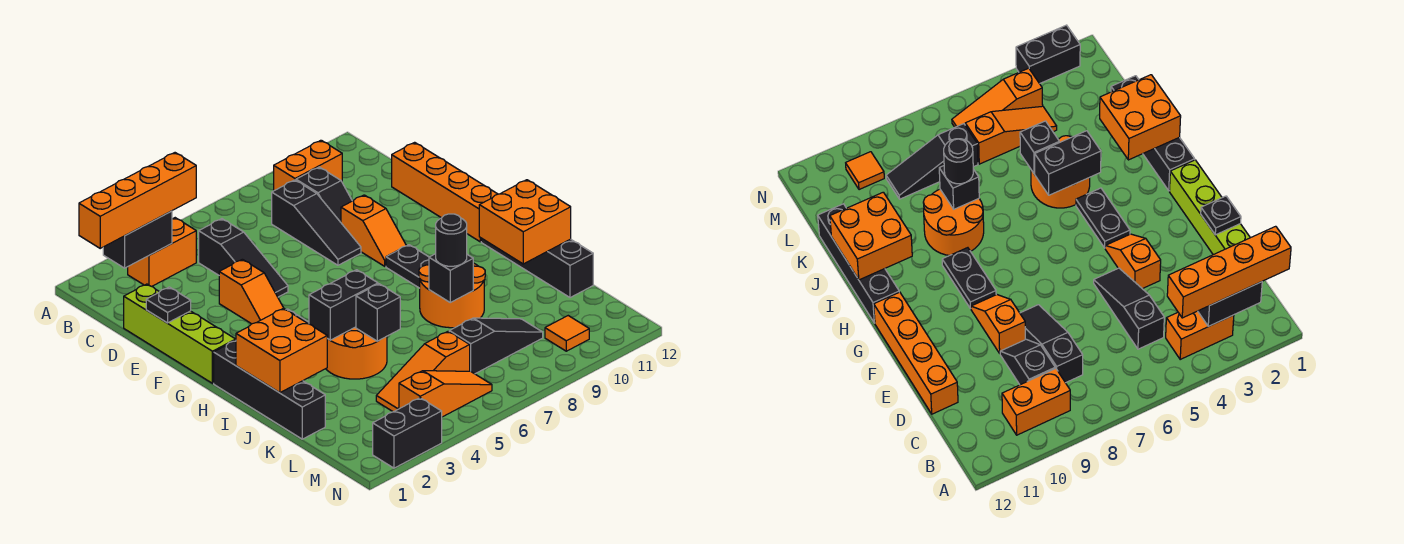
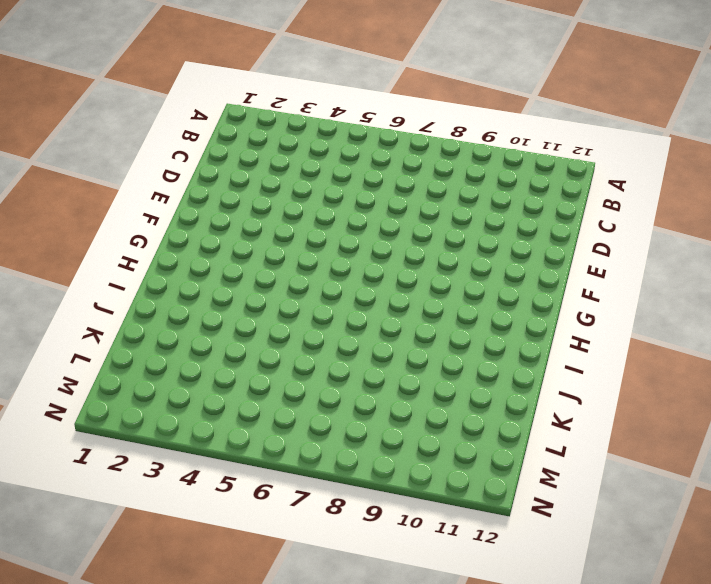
none -> orange 1x2 brick [128,218,196,286]
none -> orange 1x2 brick [274,140,342,191]
none -> black 1x3 slope [199,219,288,297]

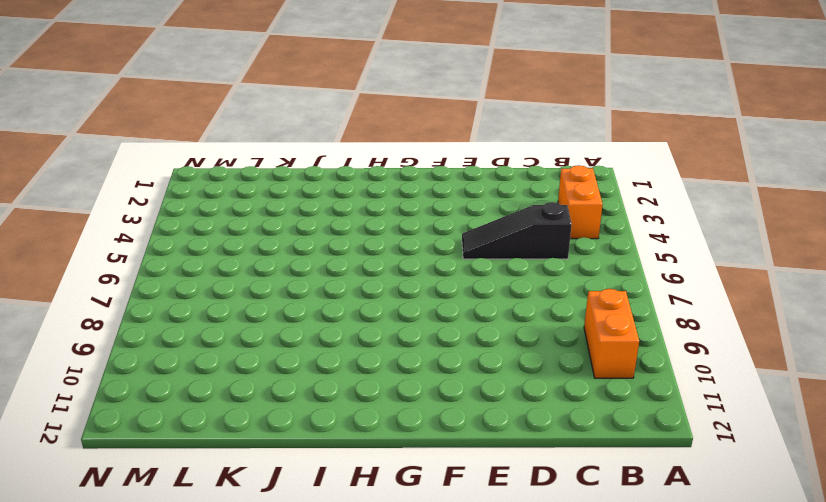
none -> black 1x3 slope [272,180,361,265]
none -> black 1x2 slope [296,167,352,222]
none -> lime 1x4 brick [124,284,236,383]

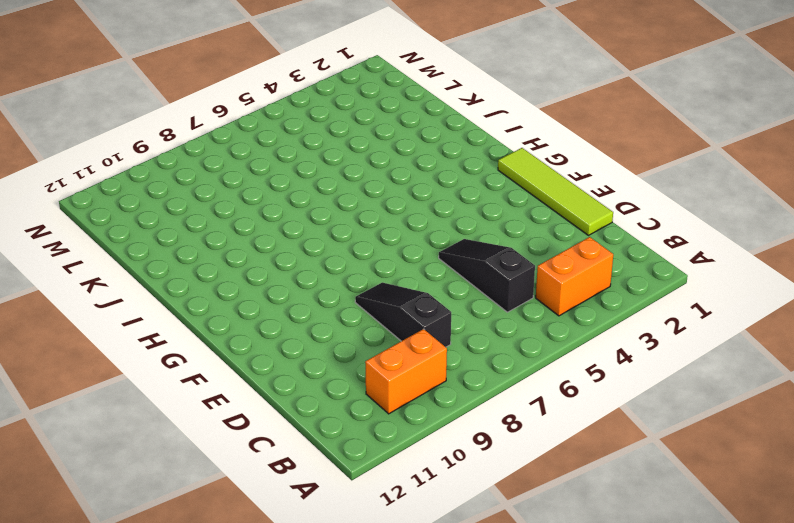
lime 1x4 tile [498,148,613,235] -> lime 1x4 brick [124,284,236,383]
none -> black 1x2 slope [296,167,352,222]
none -> orange 1x4 brick [392,142,497,242]
none -> orange 1x2 slope [219,259,283,324]

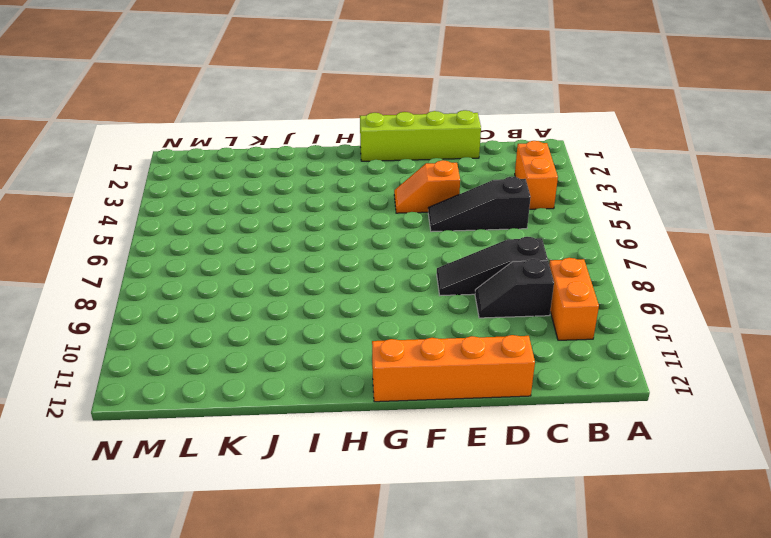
none -> orange 1x2 slope [341,195,406,266]
none -> black 1x2 plate [1076,188,1130,248]
none -> black 1x2 plate [386,245,429,288]

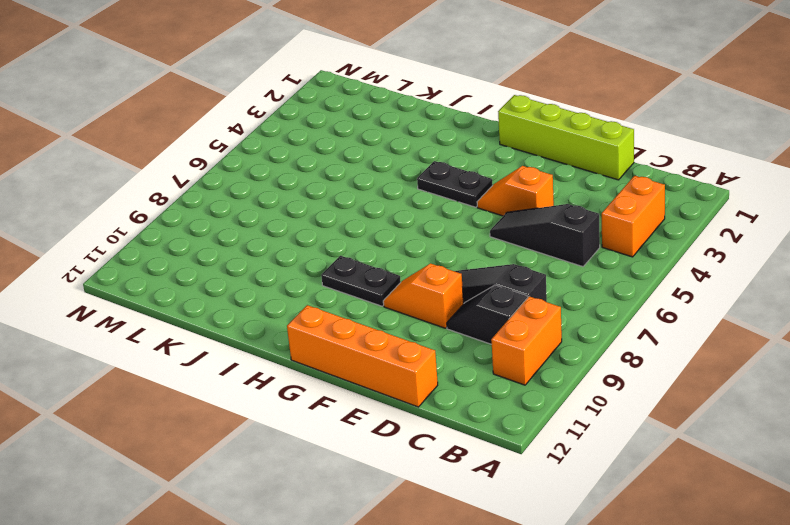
none -> black 1x4 brick [214,340,325,439]
none -> black 1x4 brick [481,238,593,298]
none -> orange 2x2 round brick [326,327,387,379]

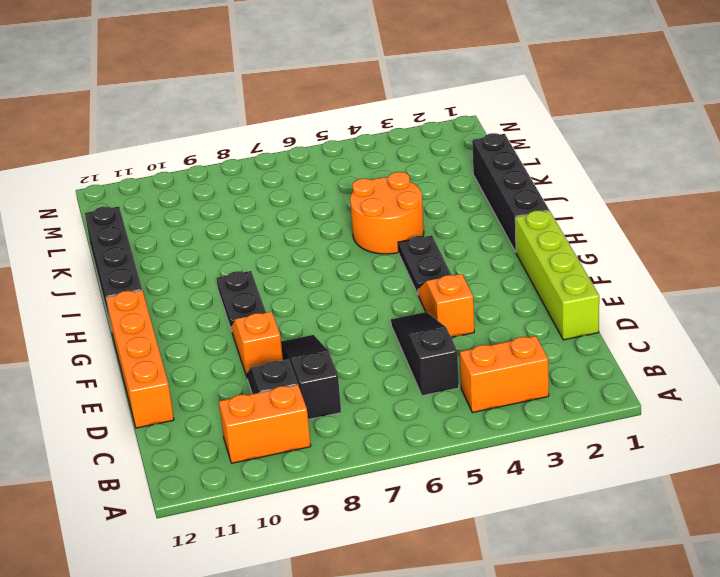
none -> orange 2x2 round brick [419,263,485,328]
none -> orange 1x3 slope [376,331,470,412]
none -> black 1x3 slope [449,318,543,374]

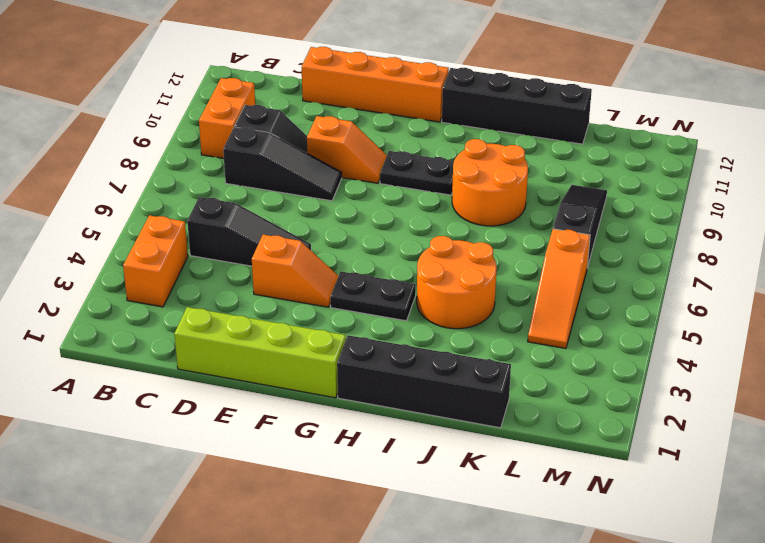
none -> orange 1x3 slope [399,371,492,417]
none -> orange 1x1 tile [545,316,589,351]
none -> black 1x2 brick [373,398,442,468]

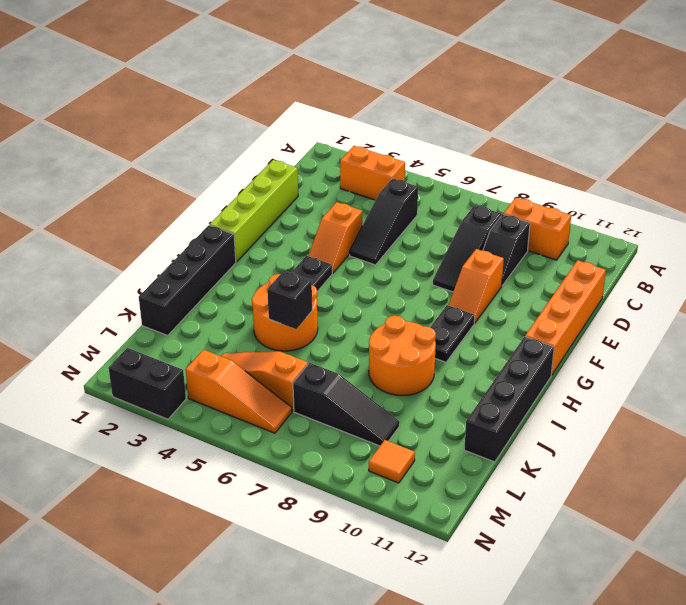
none -> black 1x2 brick [103,211,172,268]
none -> black 1x1 plate [146,287,191,323]
none -> orange 2x2 brick [236,308,327,393]

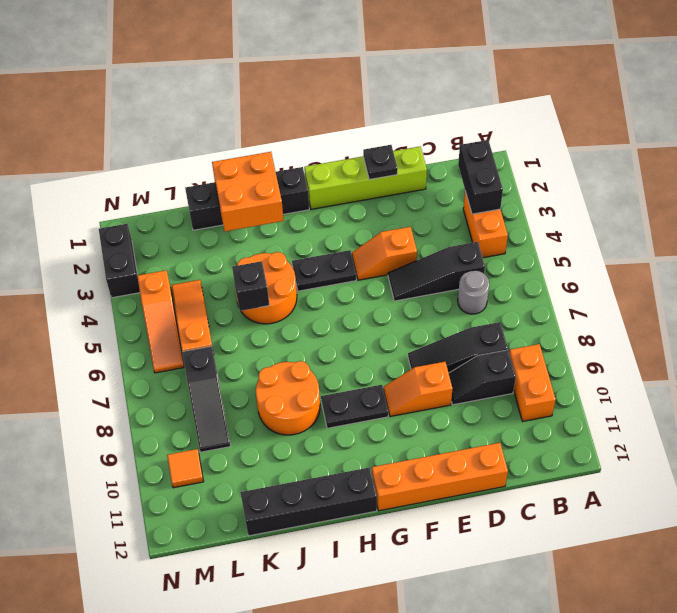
grey 1x1 round brick [458,270,489,314] -> none
none -> black 1x2 brick [309,270,378,340]
none -> orange 2x2 brick [479,180,571,264]
none -> black 1x1 brick [429,254,473,302]

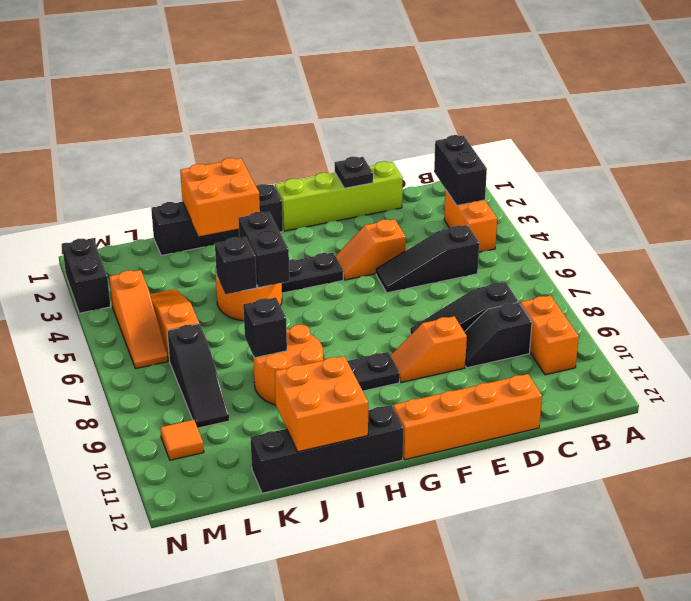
none -> orange 1x4 brick [79,153,196,248]
none -> black 1x1 round brick [436,214,467,266]

